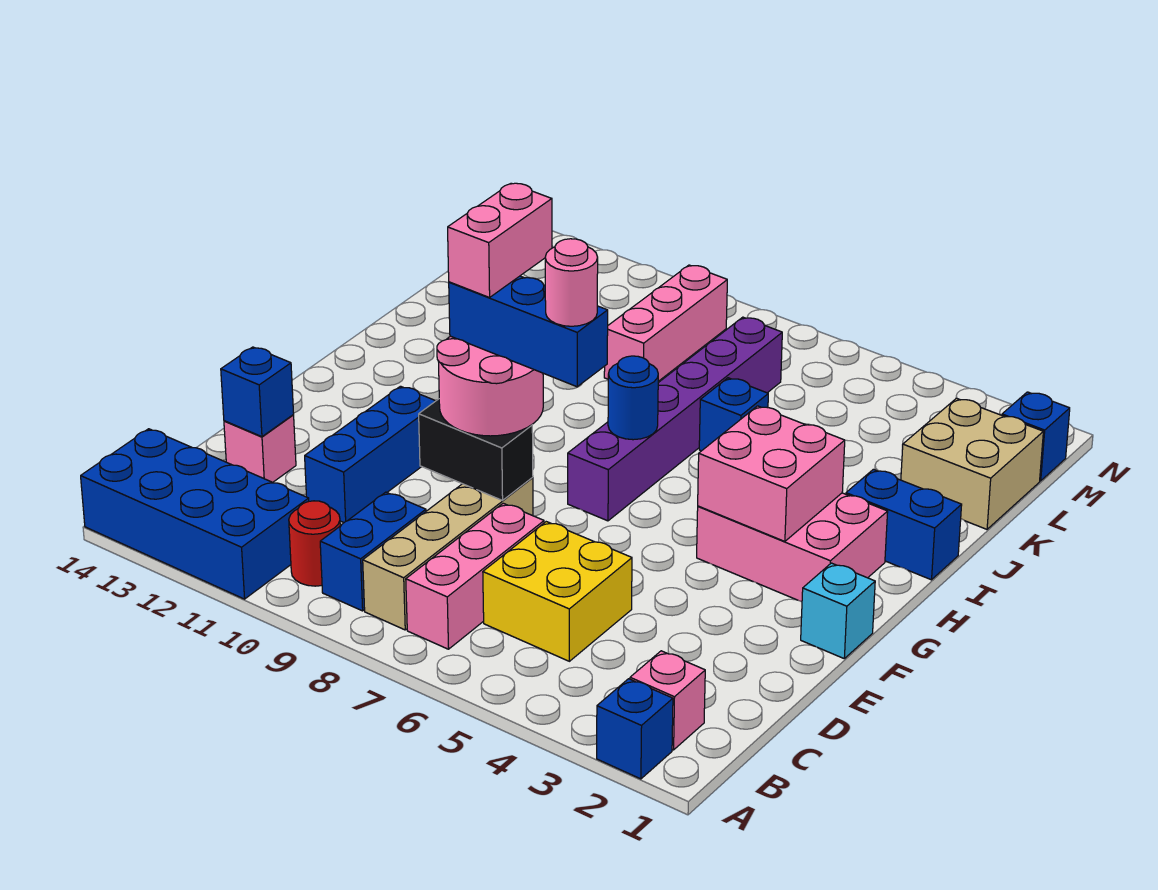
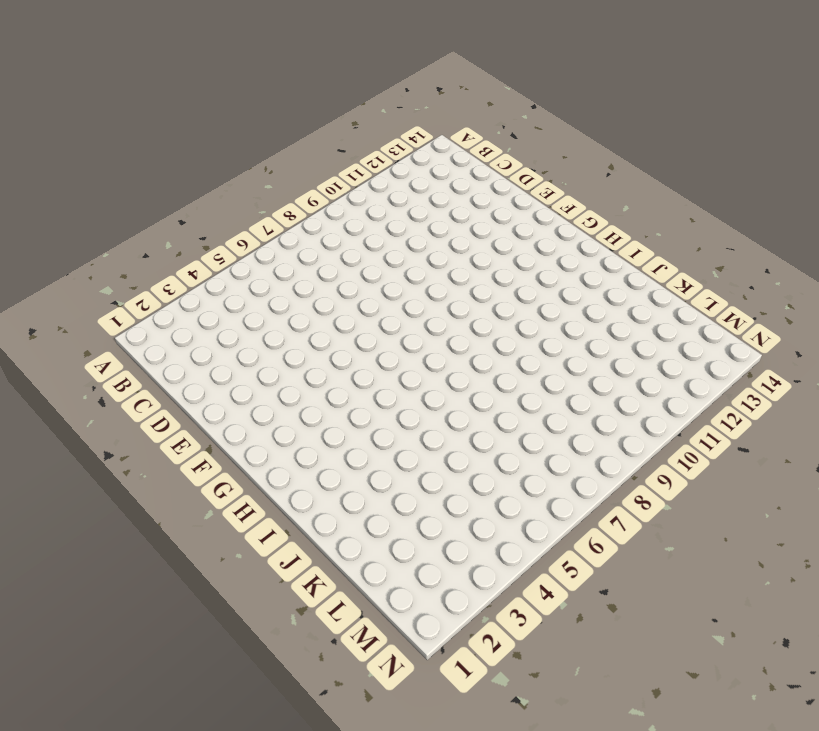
none -> blue 1x1 brick [597,679,673,779]
none -> blue 2x4 brick [81,429,309,599]
none -> pink 1x1 brick [630,651,705,750]

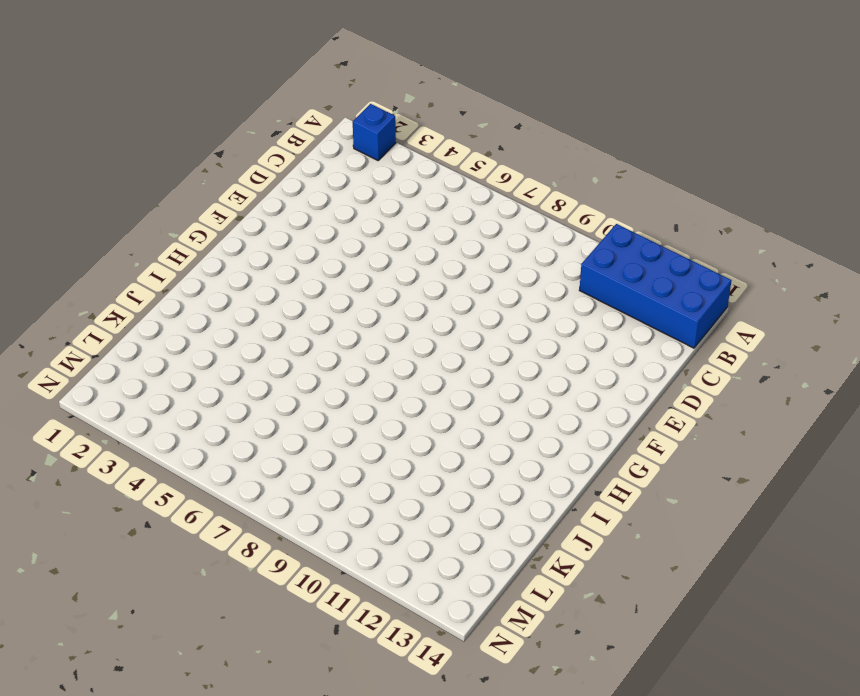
none -> pink 1x1 brick [630,651,705,750]
none -> pink 1x3 brick [406,503,544,649]
none -> tan 1x4 brick [363,478,533,630]

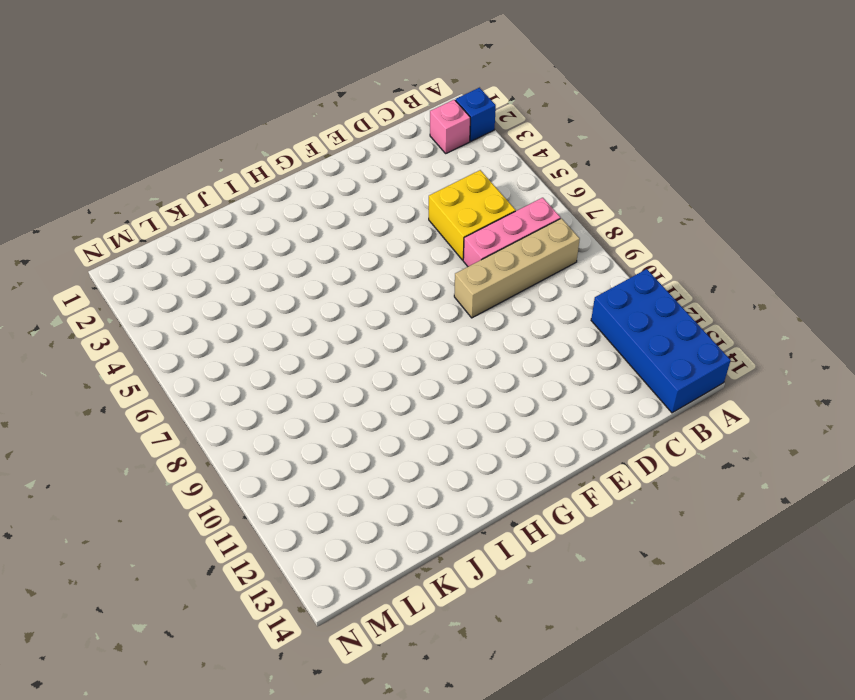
none -> blue 1x2 brick [320,492,426,611]
none -> red 1x1 round brick [289,501,340,586]
none -> blue 1x3 brick [305,386,435,523]

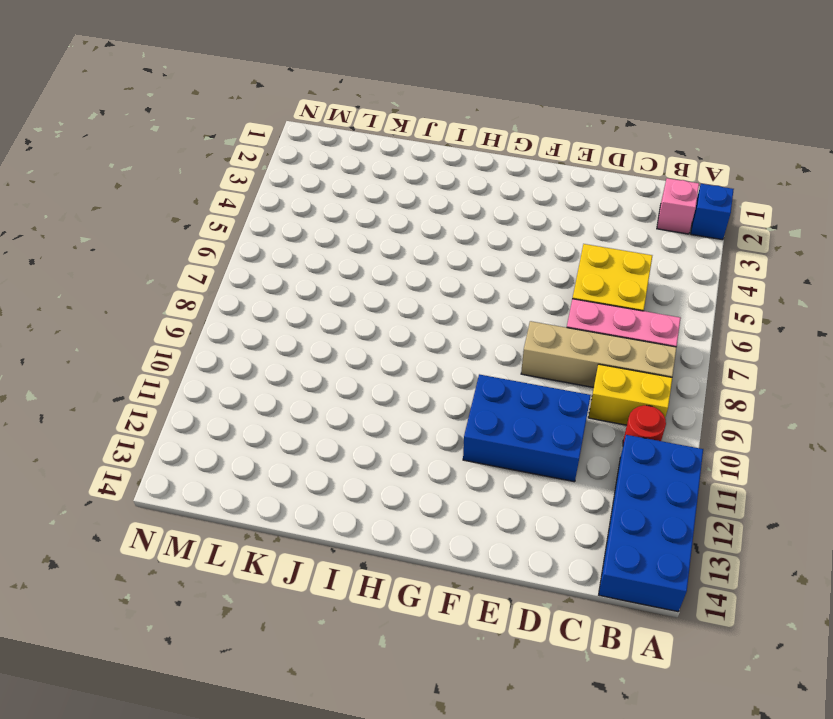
yellow 1x2 brick [588,364,672,425] -> blue 1x2 brick [320,492,426,611]
blue 2x3 brick [463,374,591,482] -> blue 1x3 brick [305,386,435,523]
none -> pink 1x1 brick [224,415,296,482]
none -> cyan 1x1 brick [801,563,875,658]
none -> pink 2x3 brick [697,493,888,602]

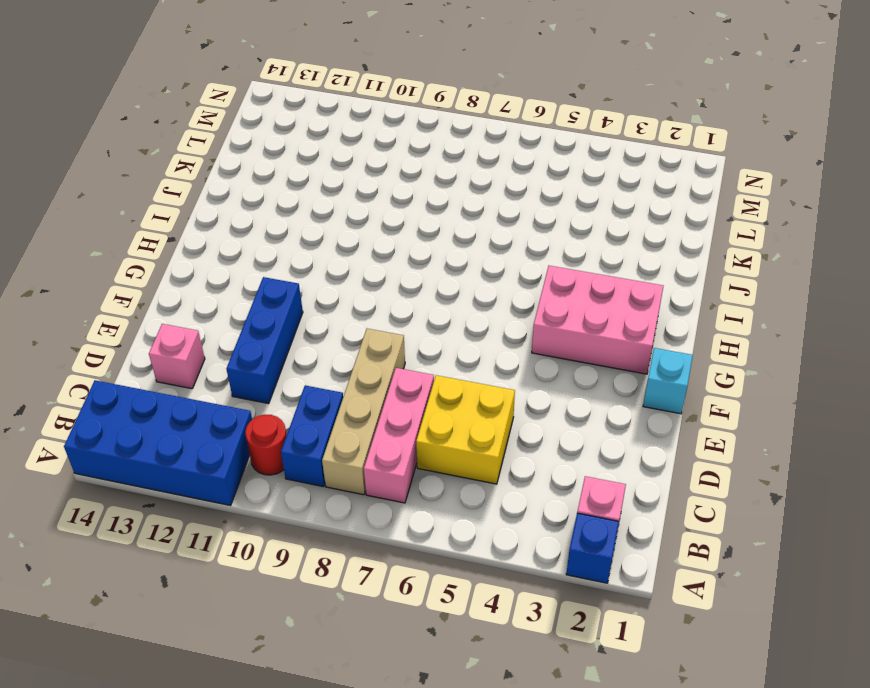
none -> purple 1x6 brick [568,317,782,521]
none -> blue 1x2 brick [846,469,962,580]
none -> blue 1x1 brick [699,378,768,451]

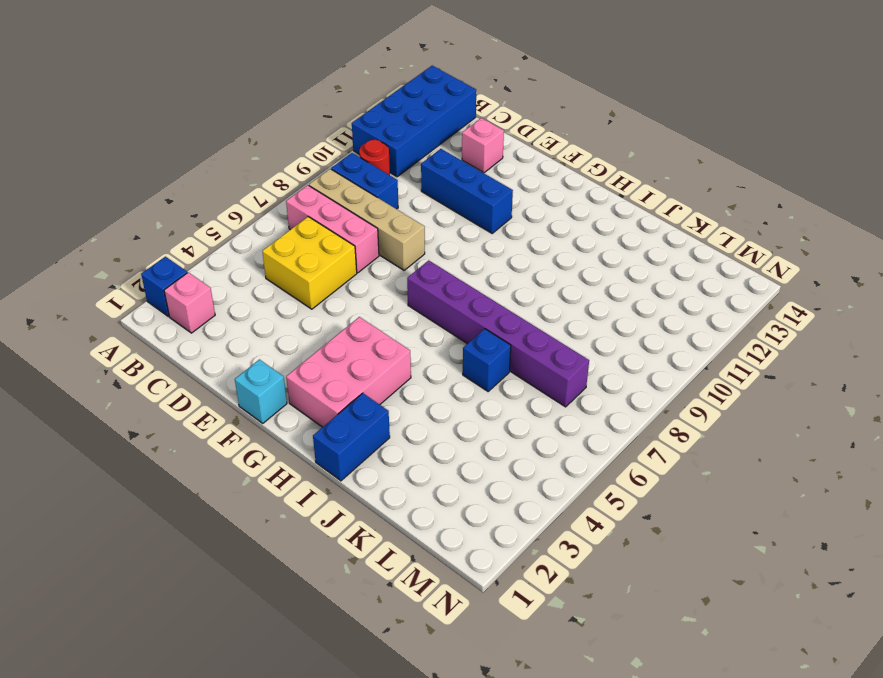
none -> tan 2x2 brick [901,398,1043,529]
none -> pink 1x3 brick [604,265,727,381]
none -> blue 1x1 brick [1002,392,1070,481]

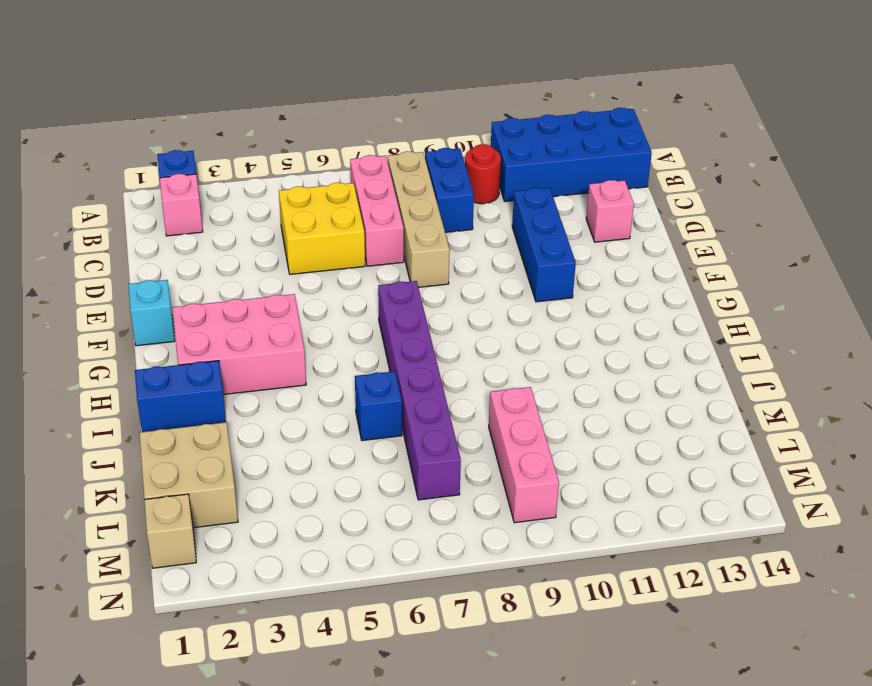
tan 1x1 brick [144,494,196,568] -> blue 1x1 brick [1002,392,1070,481]
none -> blue 1x1 brick [221,347,294,437]
none -> black 1x2 brick [419,399,533,500]
none -> pink 2x2 brick [698,406,845,541]

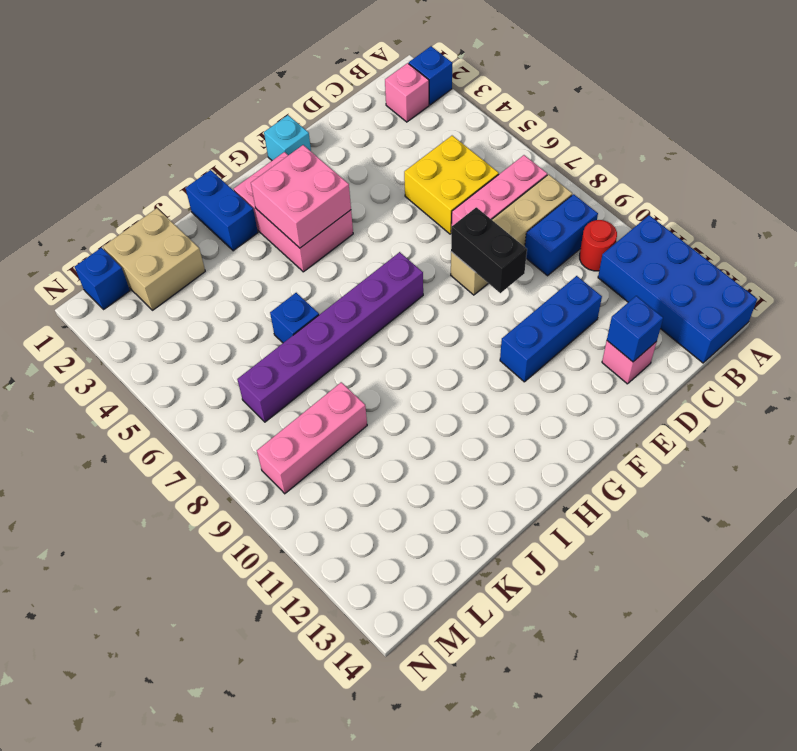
none -> blue 1x1 round brick [608,356,658,440]
none -> pink 2x2 round brick [437,336,543,436]
none -> blue 1x3 brick [449,276,608,387]

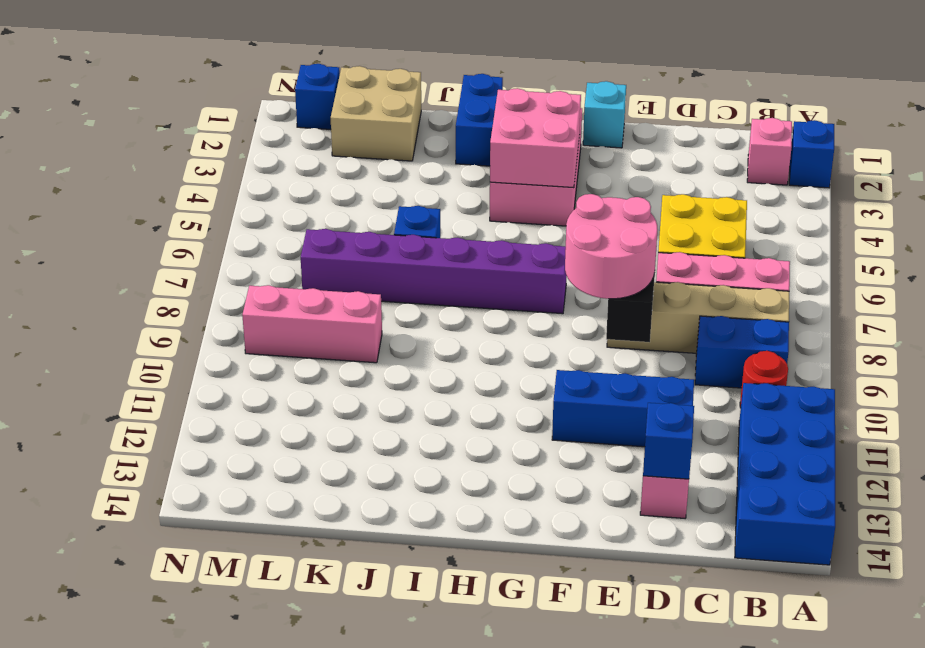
none -> blue 1x1 round brick [608,356,658,440]
none -> blue 1x3 brick [449,276,608,387]
none -> pink 1x1 round brick [545,239,598,326]

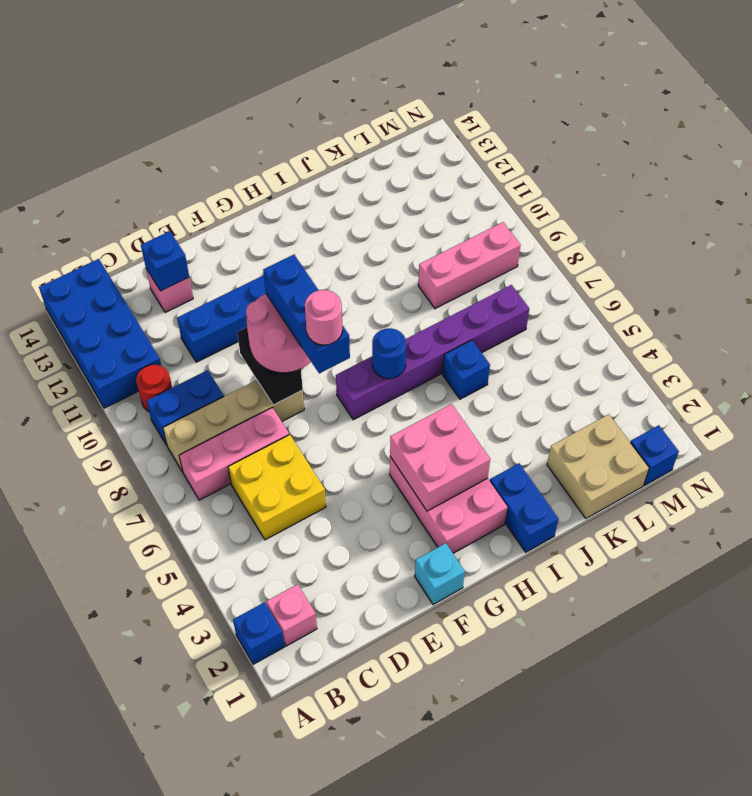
none -> pink 1x2 brick [448,183,552,298]

